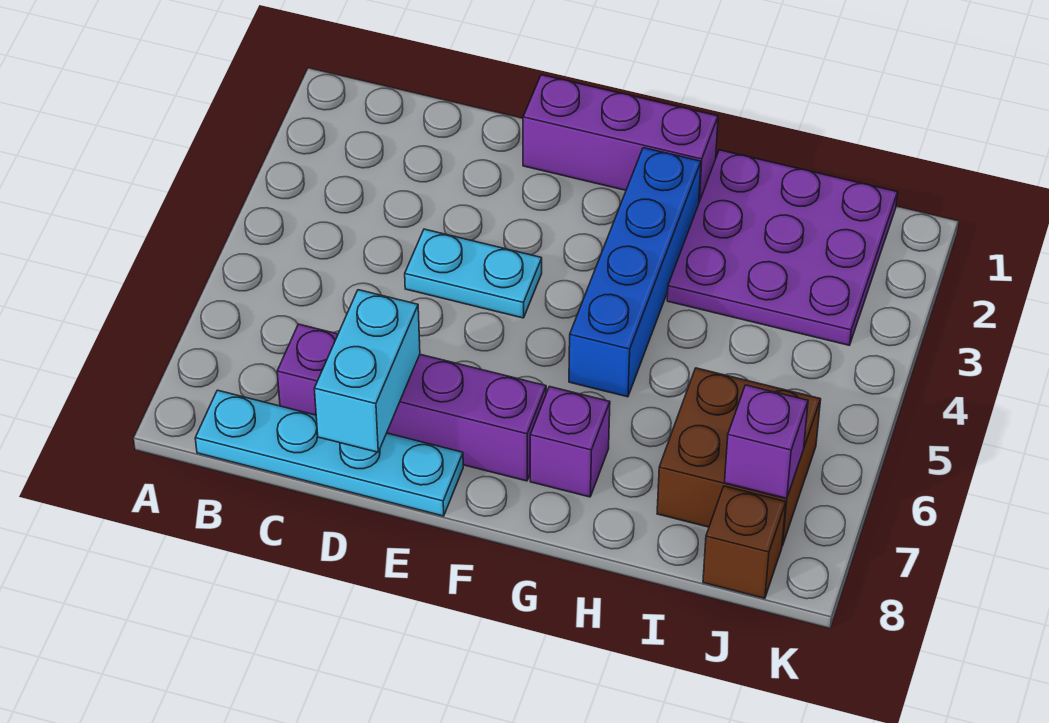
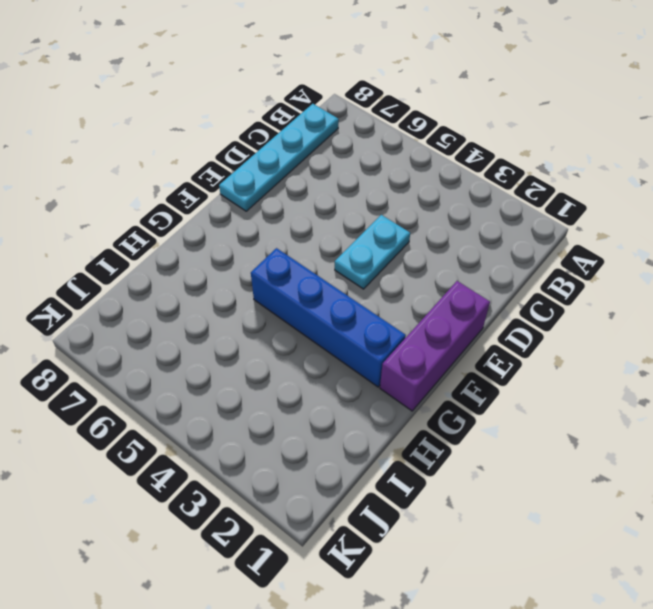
none -> purple 1x4 brick [277,324,546,481]
none -> purple 1x1 brick [530,387,610,497]

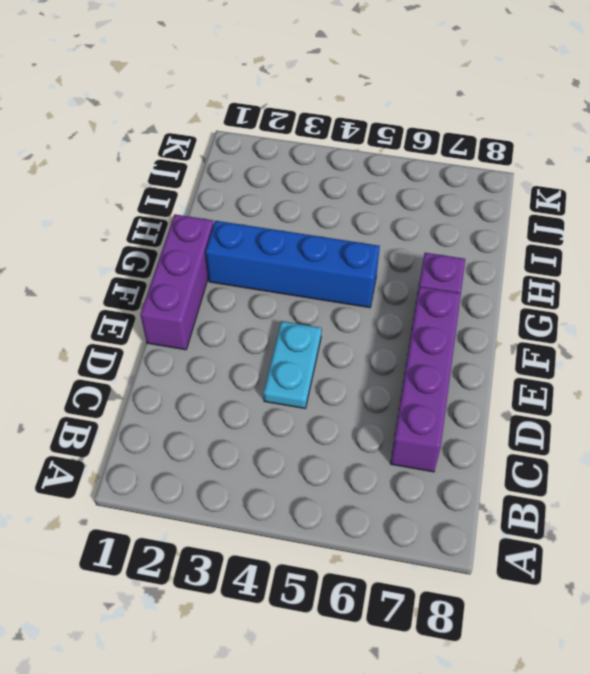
none -> cyan 1x4 plate [195,390,463,516]
none -> purple 3x3 plate [667,150,898,345]

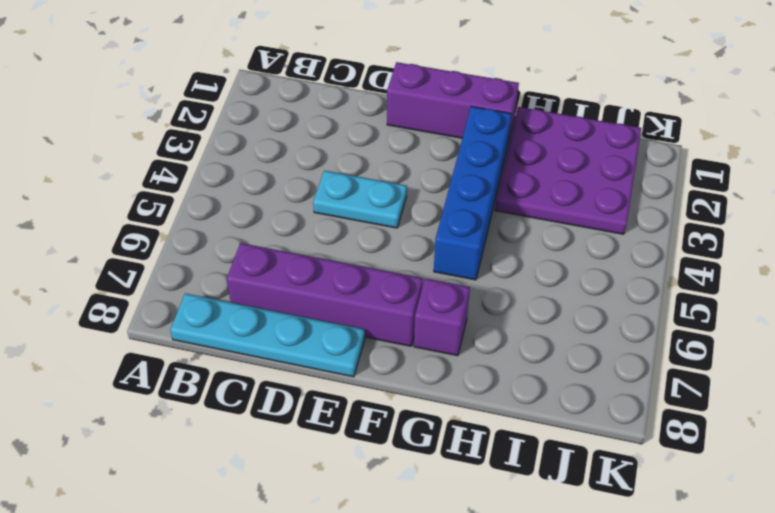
none -> brown 2x2 brick [657,368,821,546]
none -> brown 1x1 brick [703,486,786,598]

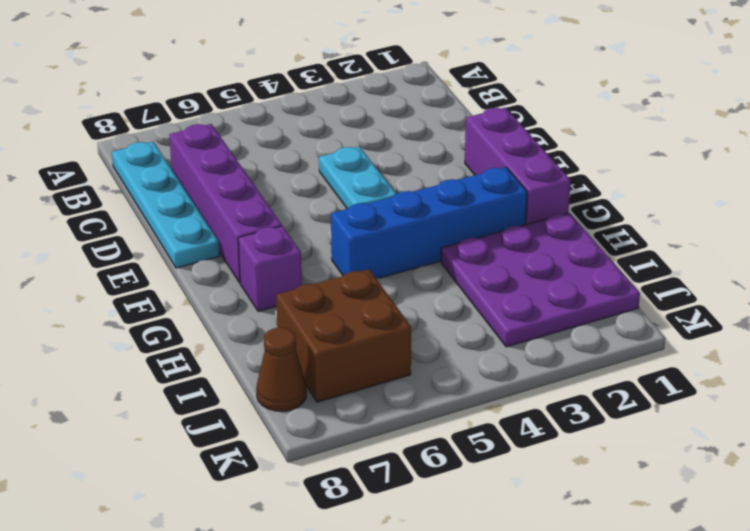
brown 1x1 cone [256,328,307,411] -> brown 1x1 brick [703,486,786,598]
none -> cyan 1x2 brick [314,290,420,452]
none -> purple 1x1 brick [725,385,808,498]

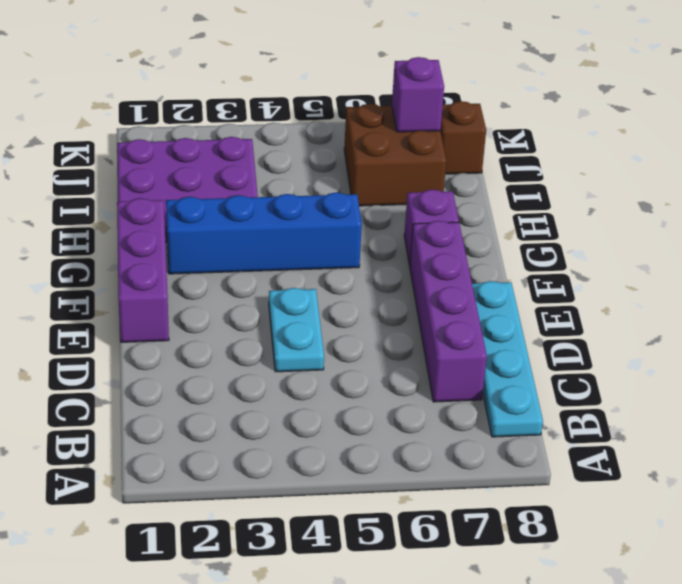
none -> cyan 1x2 brick [314,290,420,452]

